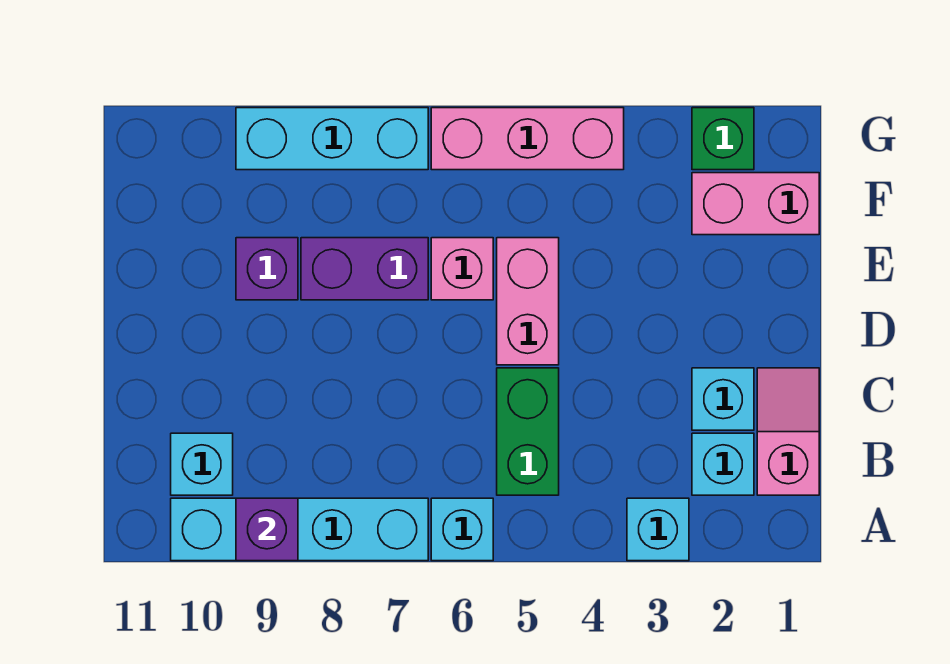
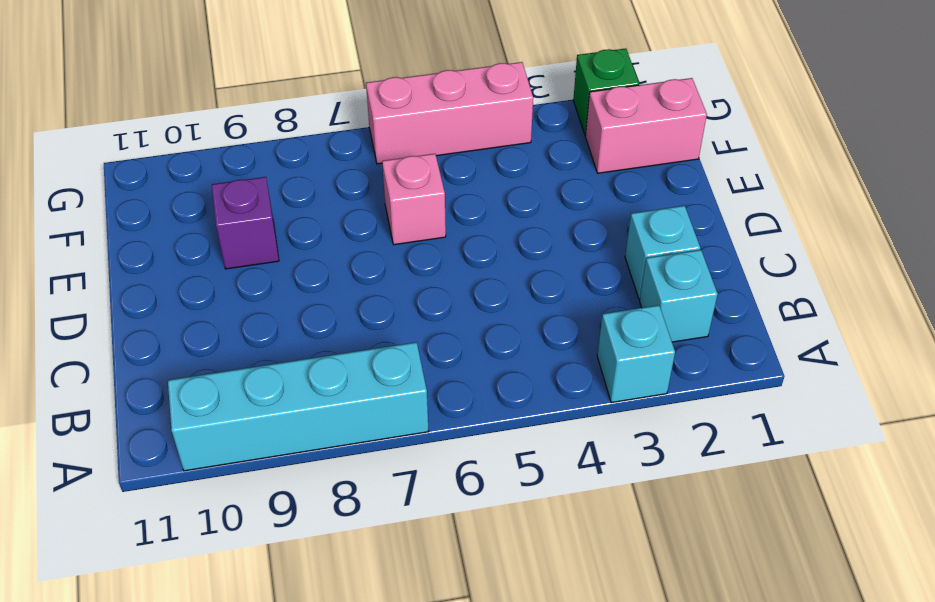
none -> cyan 1x1 brick [431,498,493,561]
none -> pink 1x2 slope [757,368,819,495]
none -> green 1x2 brick [497,368,559,495]

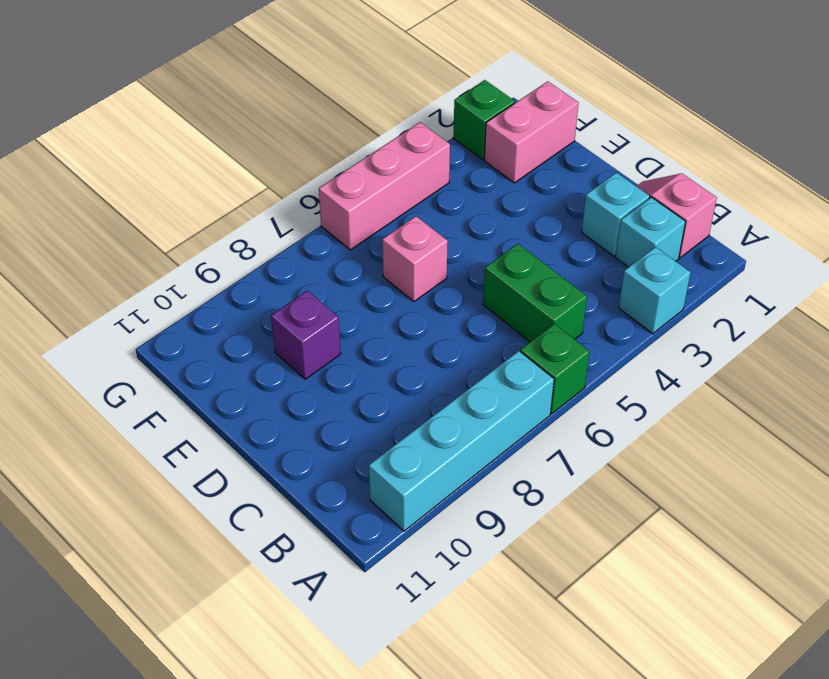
green 1x1 brick [520,324,590,414] -> cyan 1x1 brick [431,498,493,561]
none -> cyan 1x1 brick [171,433,233,495]
none -> pink 1x2 brick [497,238,559,365]
none -> purple 1x2 brick [301,238,428,300]

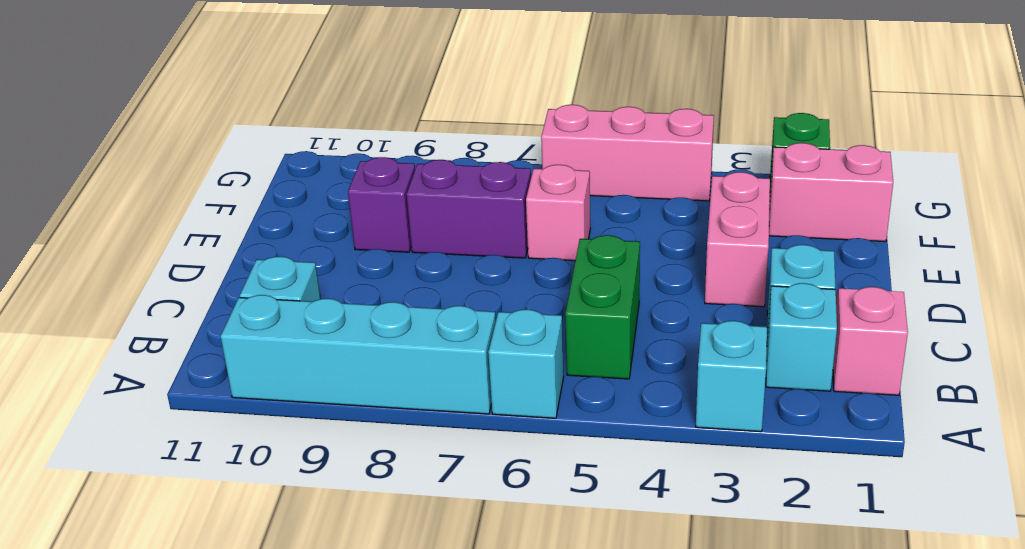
pink 1x2 brick [705,172,770,307] -> pink 1x2 brick moved to [497,238,559,365]
none -> cyan 1x3 brick [236,108,428,170]
none -> purple 1x1 brick [236,498,298,561]

